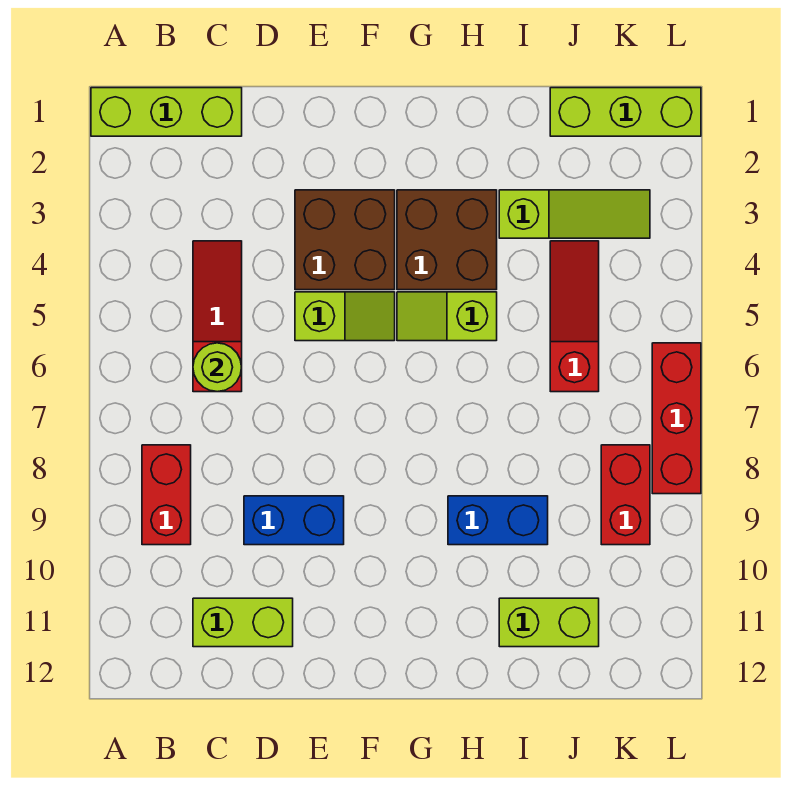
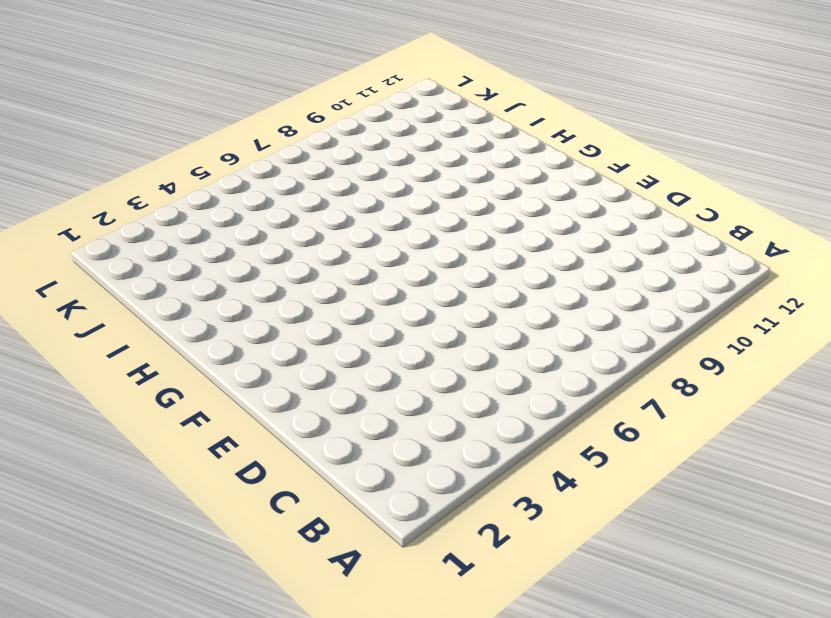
none -> lime 1x3 brick [91,88,242,136]
none -> red 1x2 brick [142,445,191,545]
none -> red 1x3 slope [193,241,242,392]

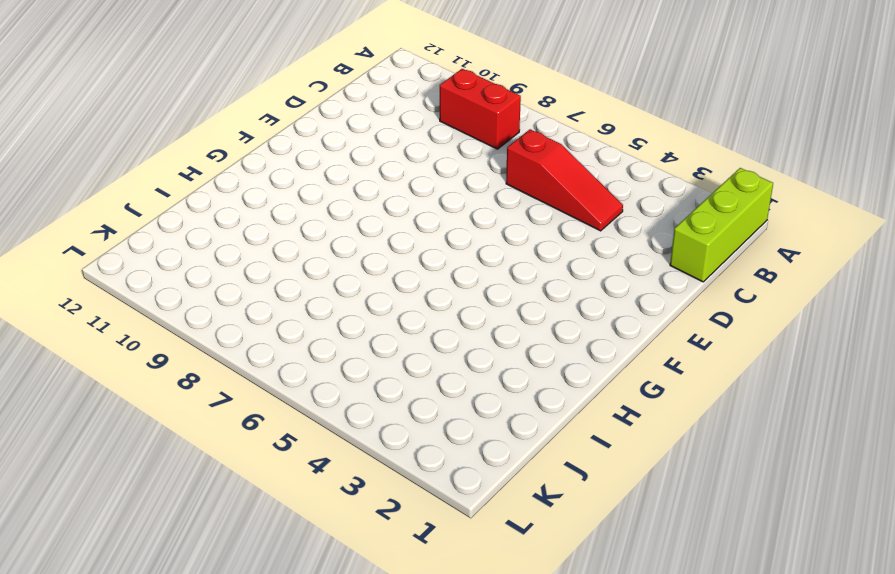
none -> lime 1x2 brick [193,598,293,647]
none -> blue 1x2 brick [244,496,344,545]
none -> brown 2x2 brick [295,190,395,290]

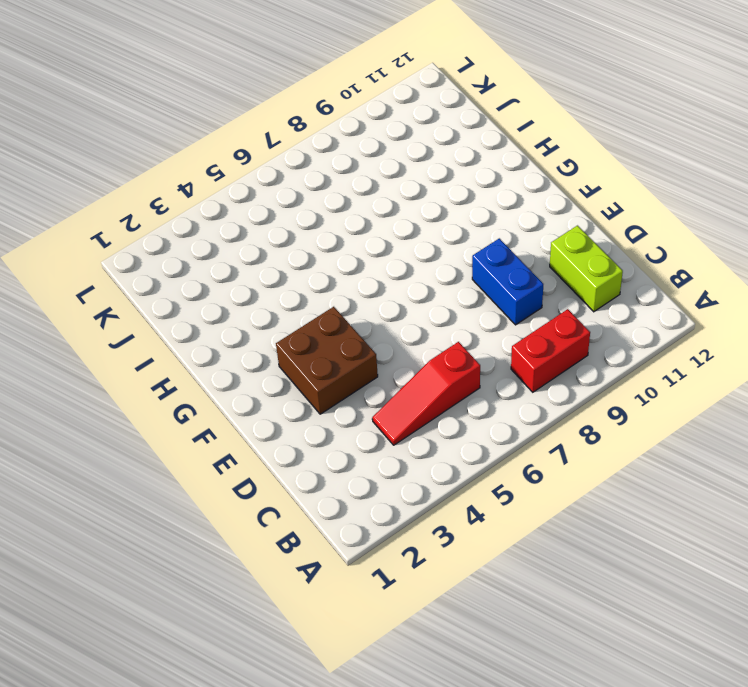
none -> lime 1x3 brick [91,88,242,136]
none -> lime 1x2 slope [295,292,395,341]
none -> brown 2x2 brick [397,190,497,290]

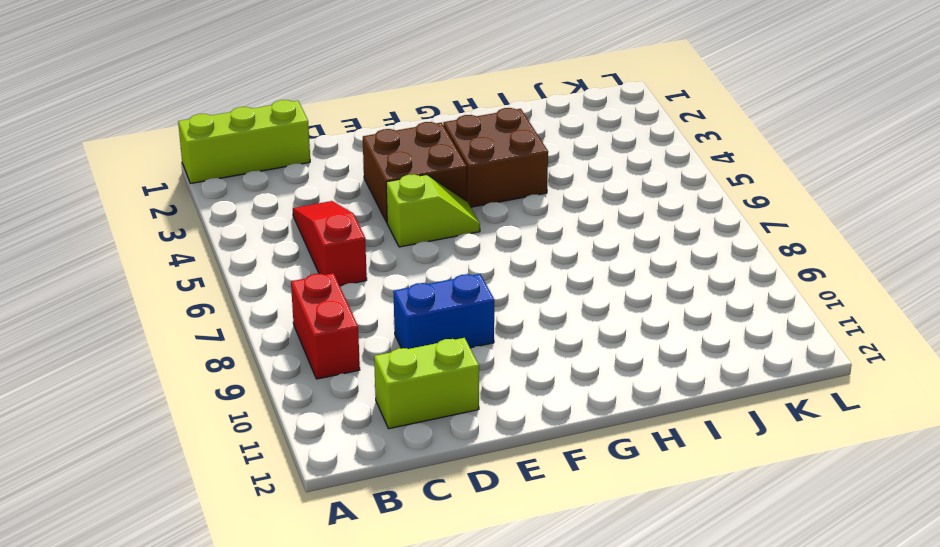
none -> lime 1x2 slope [397,292,497,341]
none -> blue 1x2 brick [448,496,548,545]
none -> lime 1x3 slope [499,190,650,238]

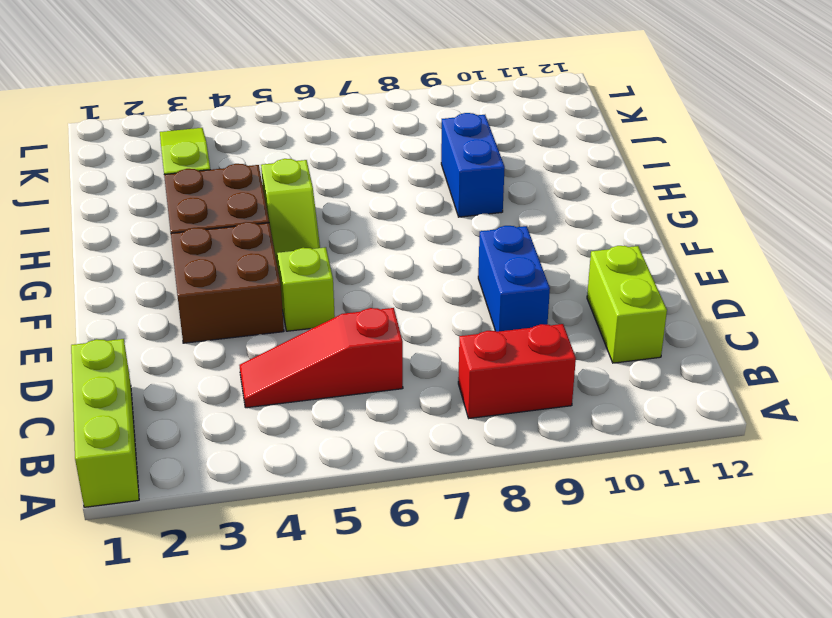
none -> lime 1x2 brick [499,598,599,647]
none -> lime 1x3 brick [550,88,701,136]
none -> red 1x3 slope [550,241,599,392]

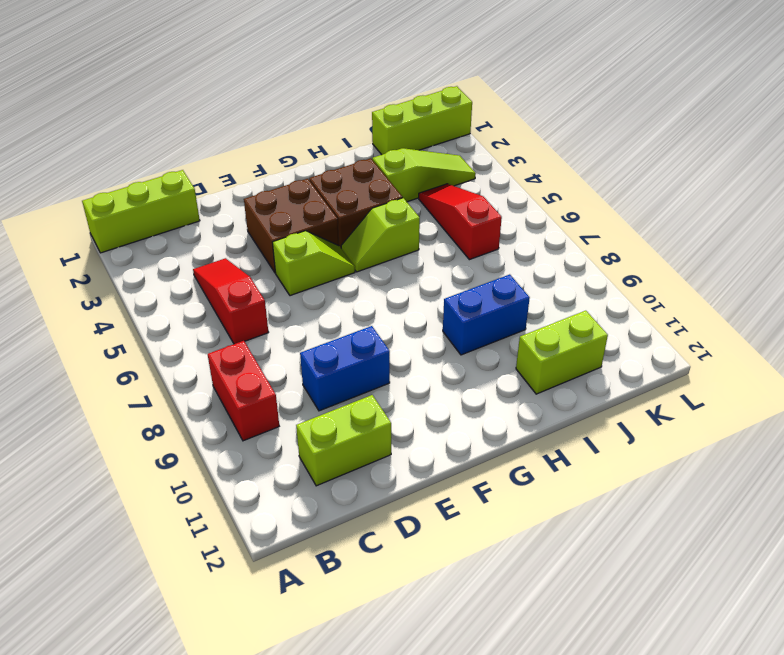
none -> red 1x2 brick [601,445,650,545]
none -> red 1x3 brick [652,343,701,494]
none -> lime 1x1 round brick [193,343,242,392]

